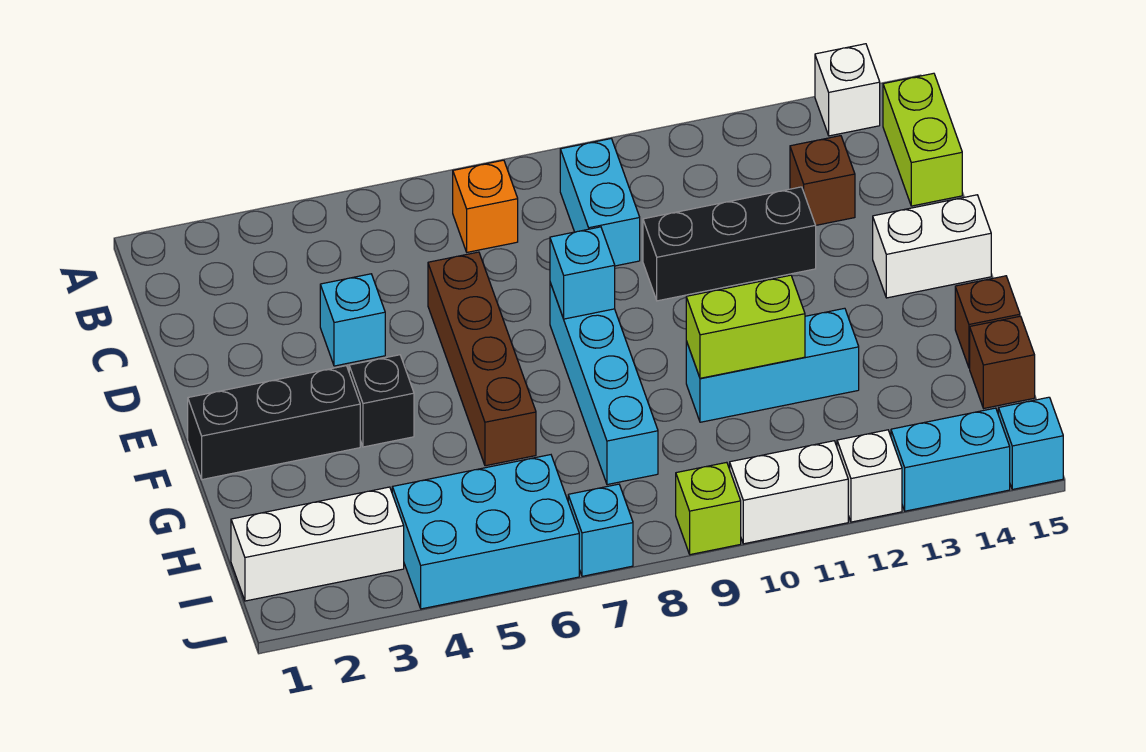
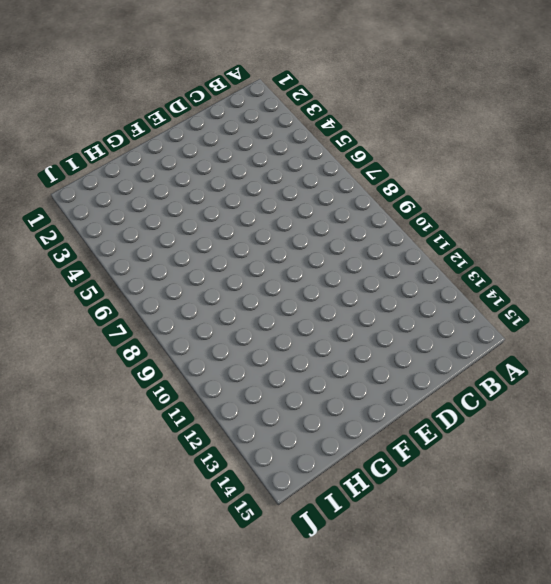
none -> white 1x1 brick [815,44,880,136]
none -> orange 1x1 brick [453,160,518,252]
none -> cyan 1x2 brick [560,139,640,266]

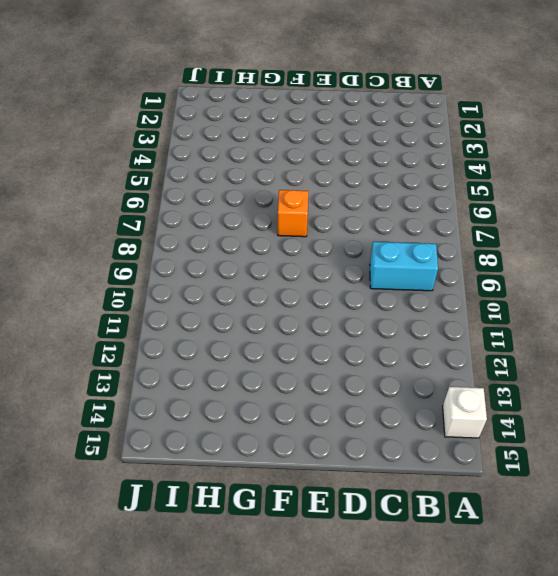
orange 1x1 brick [278,190,308,237] -> orange 1x1 brick moved to [453,160,518,252]
none -> lime 1x2 brick [883,73,962,206]
none -> brown 1x1 brick [790,136,855,225]
none -> cyan 1x1 brick [320,274,385,366]

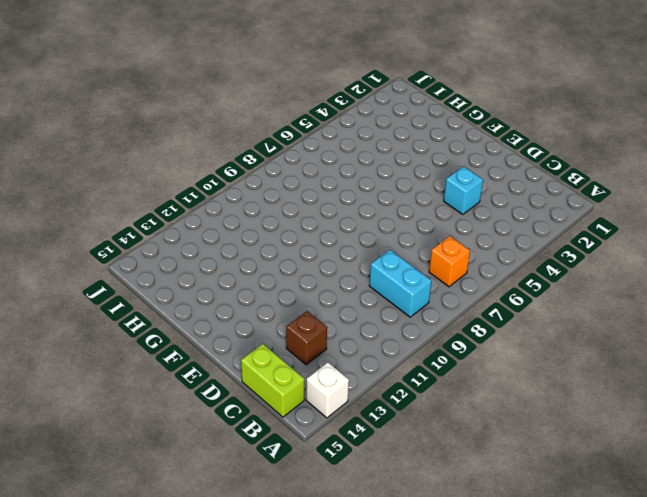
none -> brown 1x4 brick [428,252,536,466]
none -> black 1x3 brick [643,187,816,301]
none -> cyan 1x4 brick [550,283,658,485]

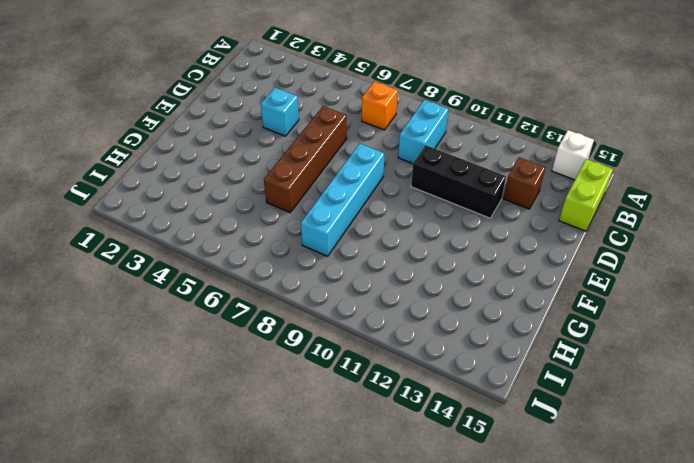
none -> white 1x2 brick [873,195,991,298]
none -> black 1x3 brick [188,366,360,480]
none -> black 1x1 brick [349,355,414,447]

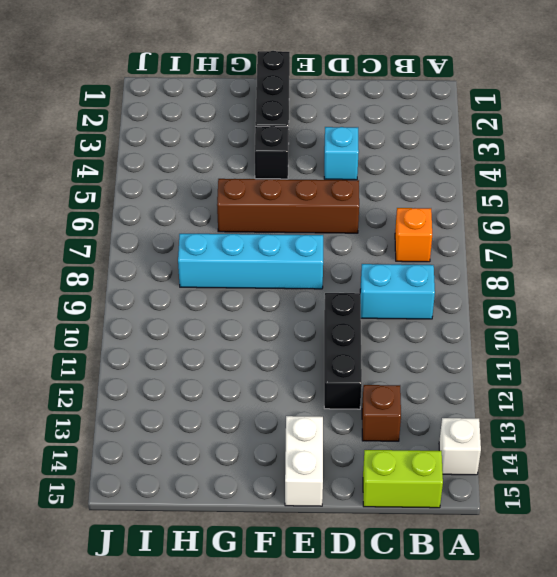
none -> cyan 1x3 brick [686,308,859,422]
none -> brown 1x1 brick [955,276,1020,368]
none -> brown 1x1 brick [970,316,1035,408]

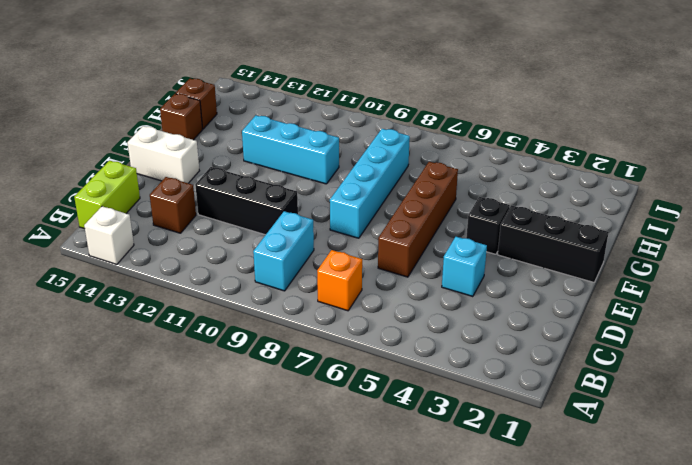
none -> white 1x3 brick [231,487,404,601]
none -> cyan 2x3 brick [392,455,579,609]
none -> cyan 1x1 brick [568,484,633,576]

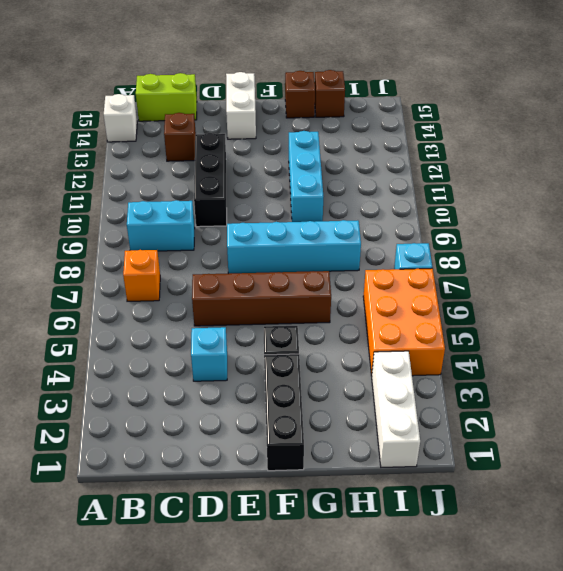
orange 2x3 brick [363,268,445,376] -> cyan 2x3 brick [392,455,579,609]
none -> lime 1x1 brick [676,462,741,555]
none -> white 1x2 brick [730,441,848,544]
none -> white 1x1 brick [837,430,902,522]

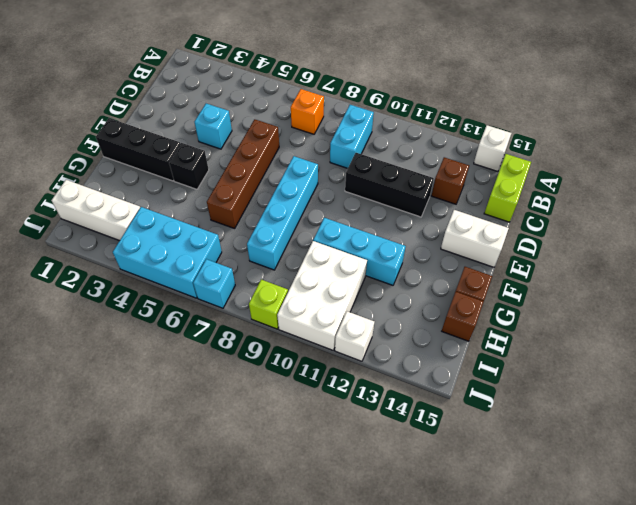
white 2x3 brick [277,241,367,350] -> white 1x2 brick [730,441,848,544]
none -> cyan 1x2 brick [891,408,1010,511]
none -> cyan 1x1 brick [998,397,1063,489]
none -> cyan 1x1 brick [550,227,615,319]

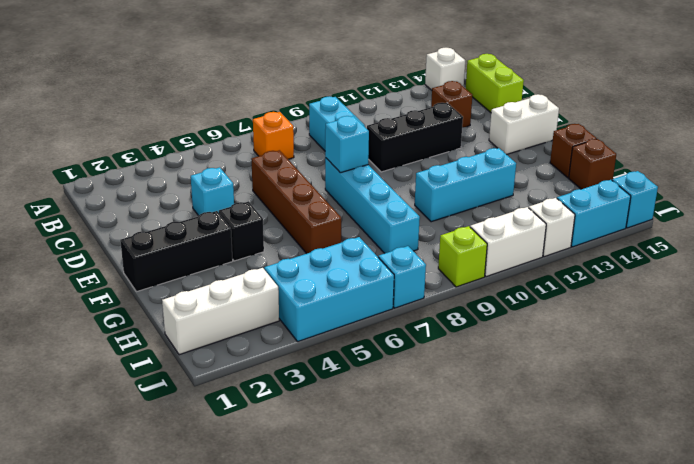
none -> lime 1x2 brick [686,275,805,378]

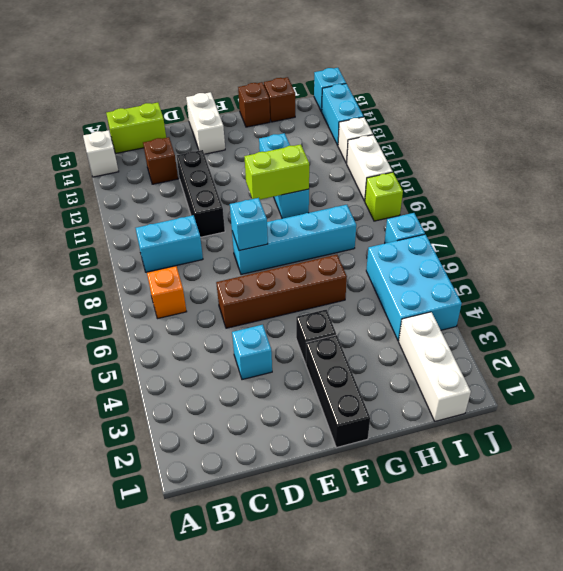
lime 1x2 brick [244,144,309,200] -> lime 1x2 brick turned to [686,275,805,378]

